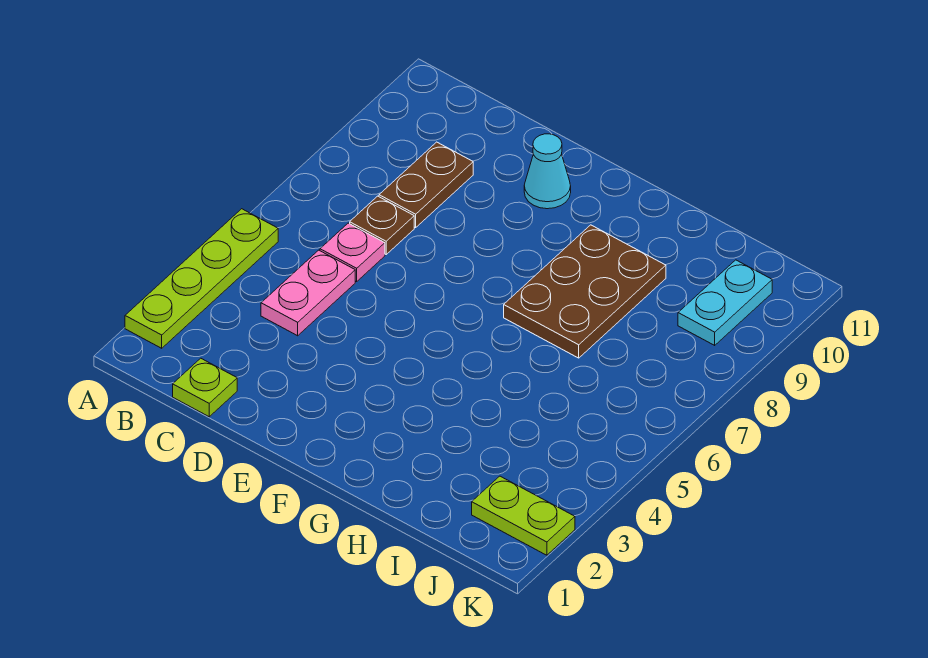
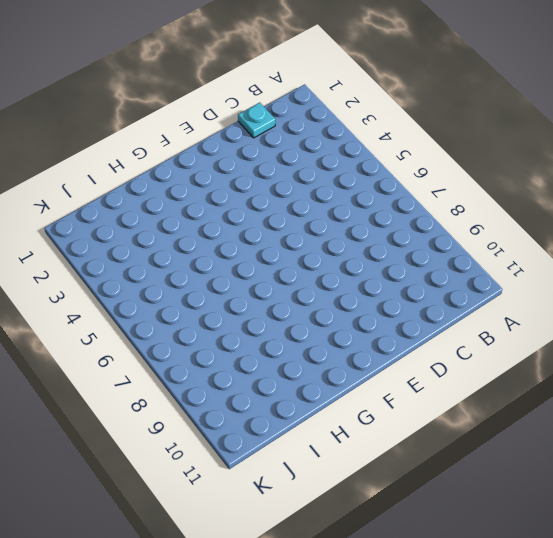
cyan 1x1 plate [238,103,275,138] -> lime 1x1 plate [173,358,237,417]
none -> lime 1x4 plate [125,209,278,348]
none -> pink 1x2 plate [261,250,355,336]

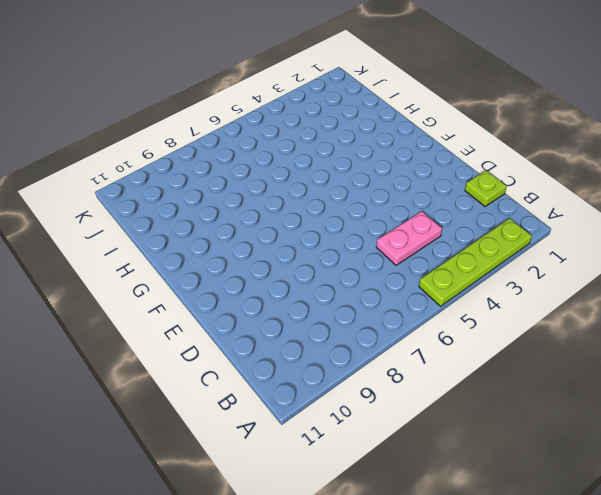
none -> pink 1x1 plate [320,223,385,282]
none -> brown 1x1 plate [350,196,414,254]

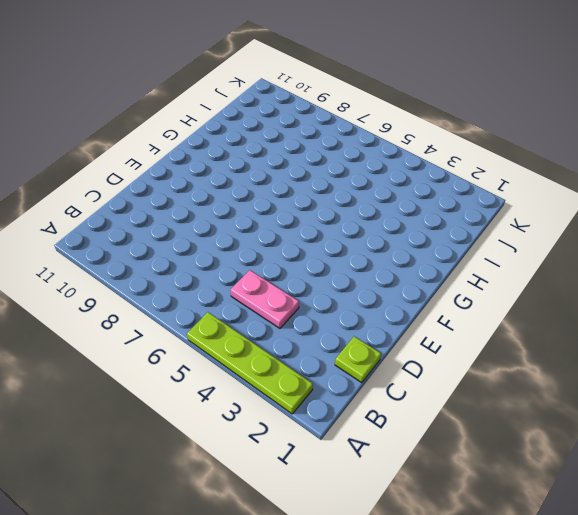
none -> pink 1x1 plate [320,223,385,282]
none -> brown 1x1 plate [350,196,414,254]

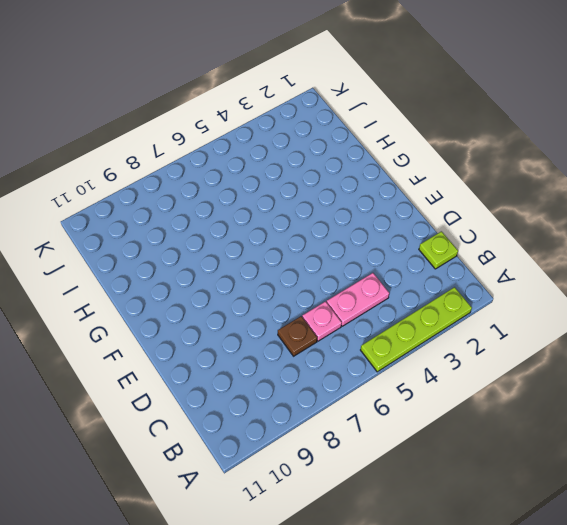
none -> brown 1x2 plate [379,142,473,228]
none -> cyan 1x1 cone [524,134,571,209]

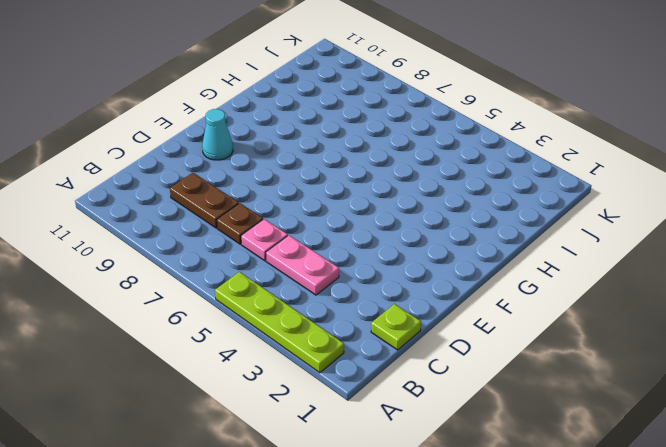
none -> brown 2x3 plate [504,225,666,358]
none -> lime 1x2 plate [472,476,575,555]

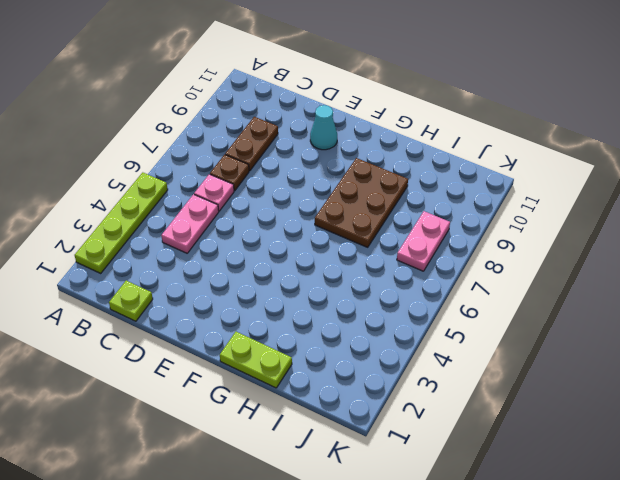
lime 1x2 plate [220,332,292,388] -> lime 1x2 plate moved to [472,476,575,555]
pink 1x2 plate [397,211,450,271] -> none
none -> cyan 1x2 plate [678,260,772,345]

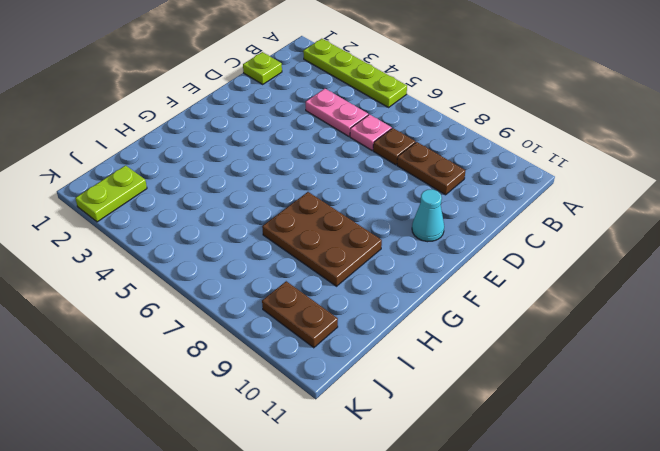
brown 1x2 plate [262,281,338,348] -> cyan 1x2 plate [678,260,772,345]

